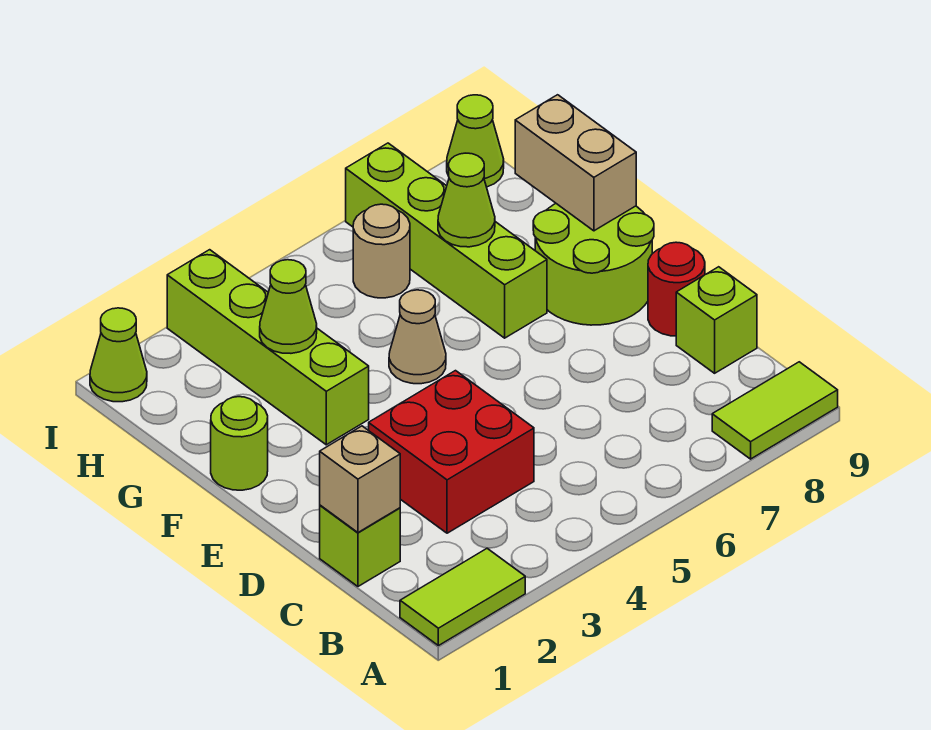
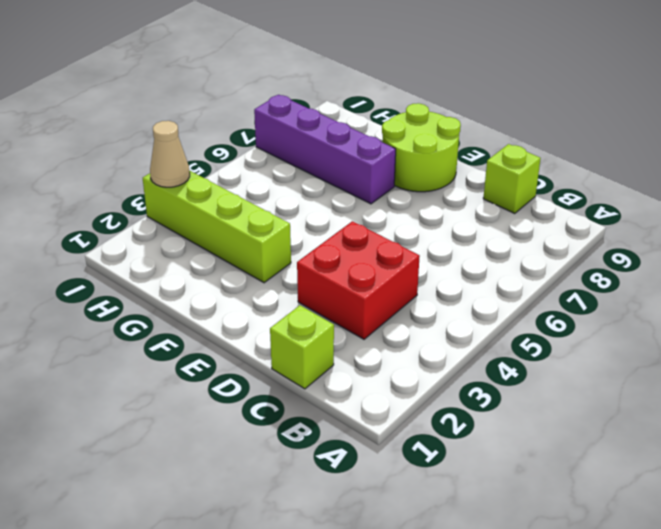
purple 1x4 brick [254,95,396,204] -> lime 1x4 brick [346,143,547,338]
tan 1x1 cone [150,121,190,187] -> tan 1x1 cone moved to [389,290,446,384]
none -> lime 1x2 tile [400,549,525,646]
none -> lime 1x2 tile [712,362,838,459]
none -> red 1x1 round brick [648,242,705,336]

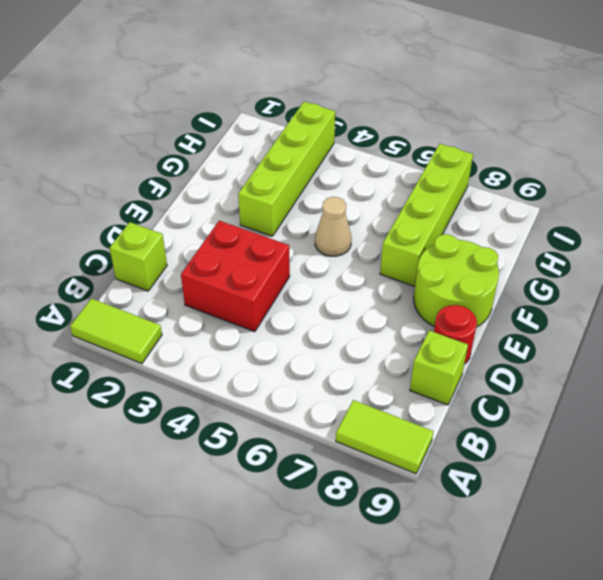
none -> lime 1x1 round brick [211,397,268,490]
none -> tan 1x1 round brick [353,204,410,298]
none -> lime 1x1 cone [90,308,147,402]

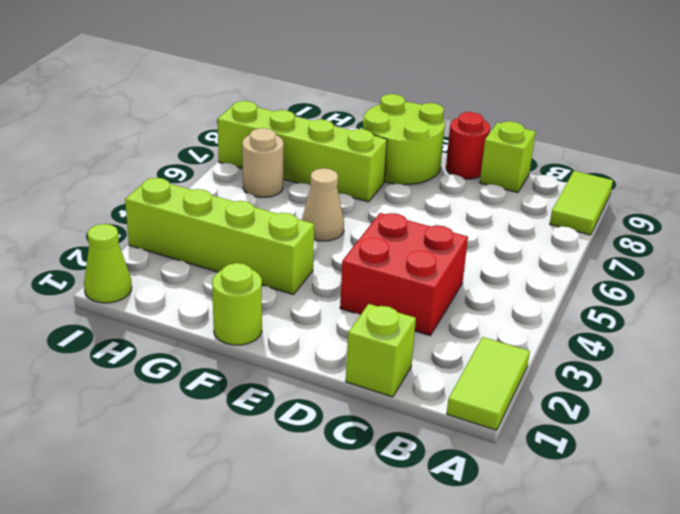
none -> lime 1x1 cone [447,95,504,187]
none -> tan 1x1 brick [320,426,400,532]
none -> tan 1x2 brick [515,95,636,231]

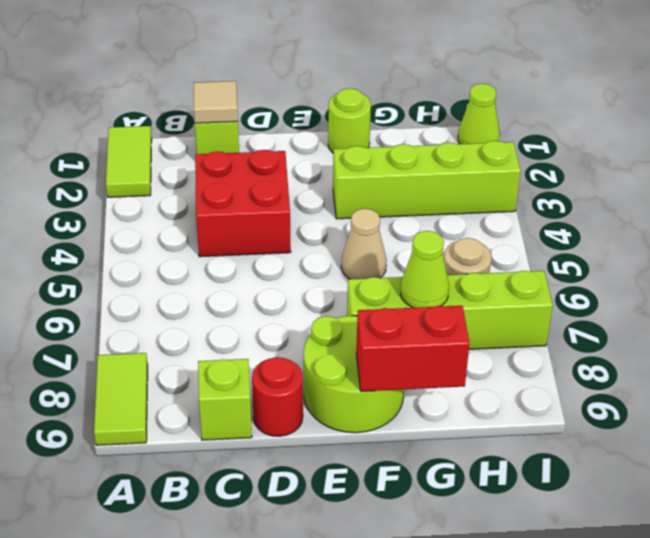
tan 1x1 tile [194,81,238,123] -> tan 1x1 brick [320,426,400,532]
red 1x2 brick [356,306,470,391] -> tan 1x2 brick [515,95,636,231]
none -> lime 1x1 cone [447,95,504,187]
none -> lime 1x1 cone [260,260,317,353]

